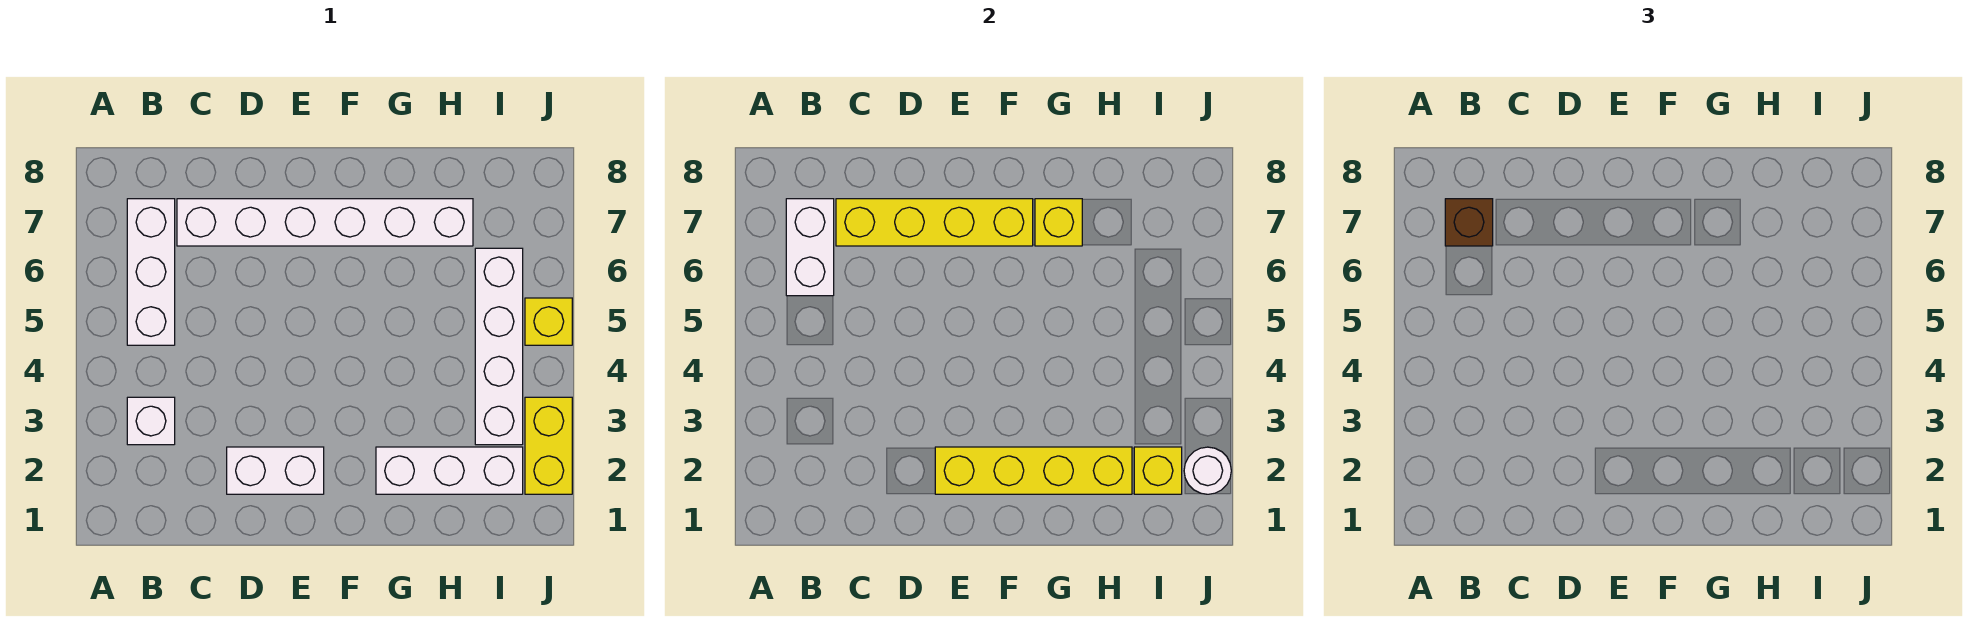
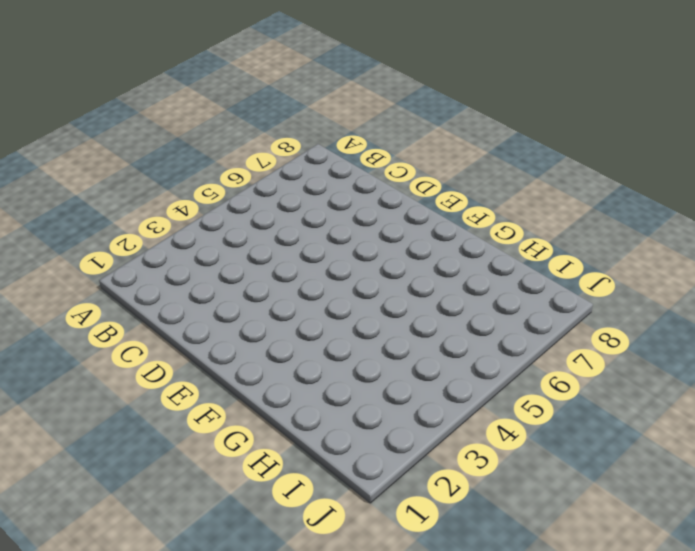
none -> white 1x1 brick [127,397,175,445]
none -> white 1x3 brick [127,199,175,345]
none -> white 1x6 brick [177,199,473,246]

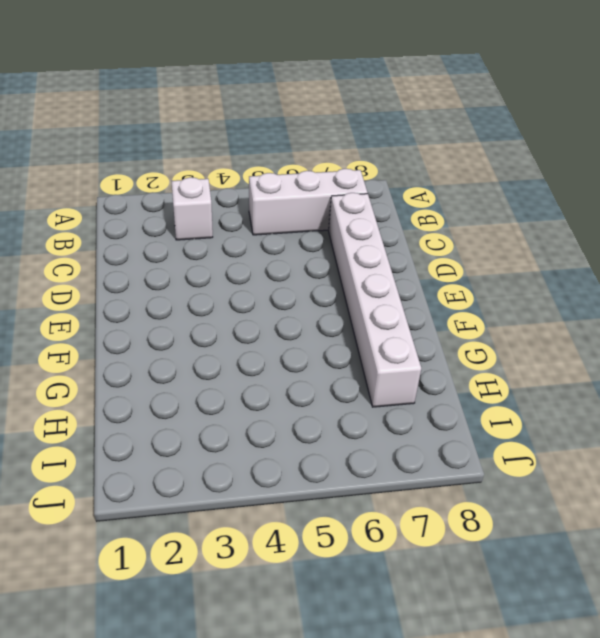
none -> white 1x2 brick [227,447,324,494]
none -> white 1x3 brick [376,447,523,494]
none -> white 1x4 brick [475,248,523,445]

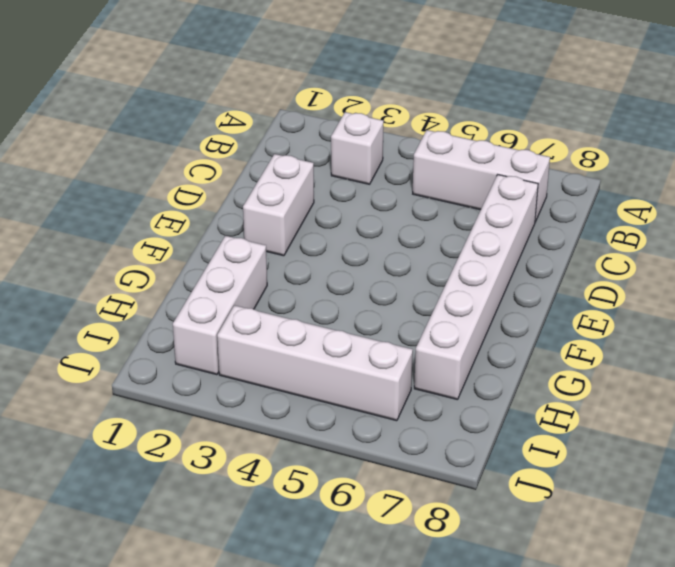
none -> yellow 1x2 brick [525,397,572,494]
none -> yellow 1x1 brick [525,298,572,345]
none -> white 1x2 brick [786,199,834,296]

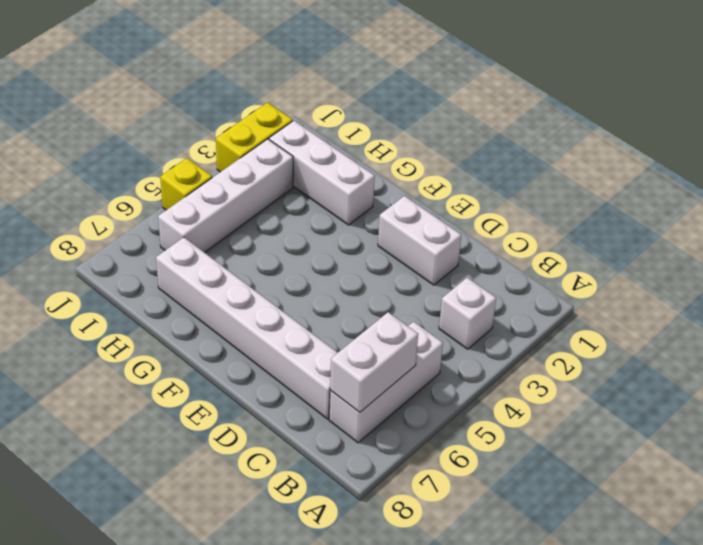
none -> yellow 1x4 brick [836,199,1033,246]
none -> yellow 1x4 brick [935,447,1132,494]
none -> yellow 1x1 brick [1035,199,1082,246]

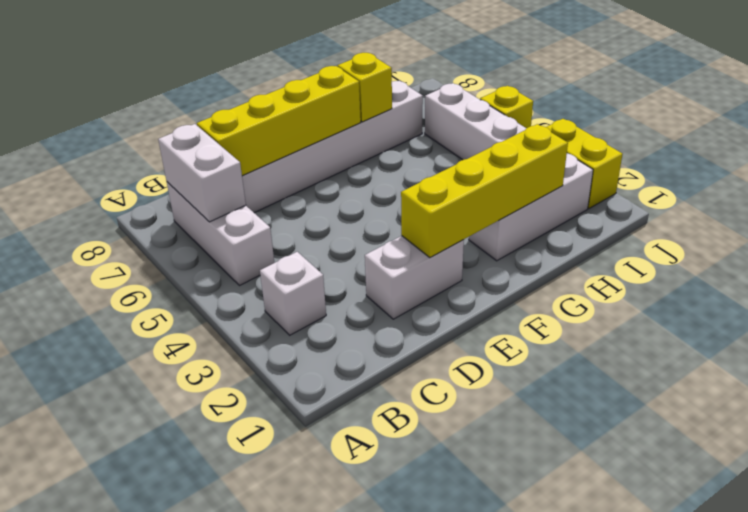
none -> yellow 1x1 brick [1134,447,1182,494]
none -> white 1x1 round brick [1184,447,1231,494]
none -> brown 1x1 brick [1445,199,1493,246]

